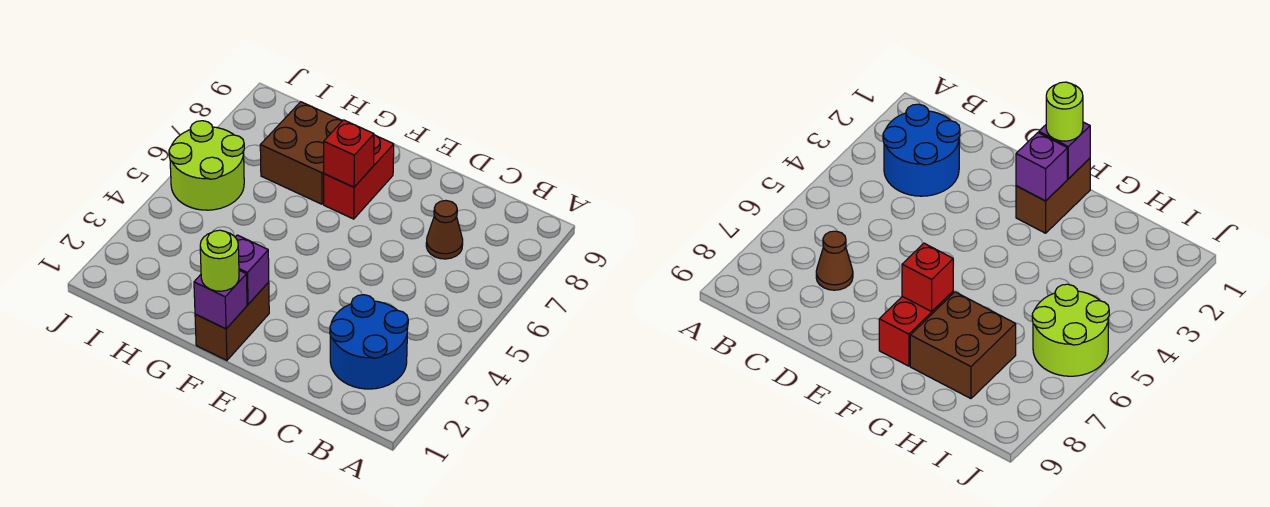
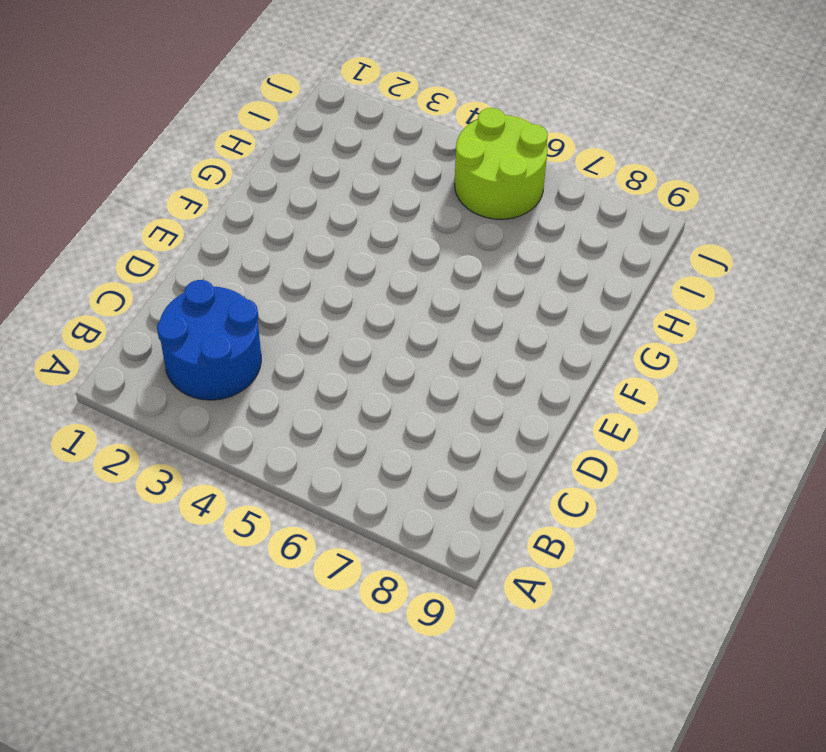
none -> brown 1x1 cone [426,201,463,259]
none -> brown 1x2 brick [195,282,269,360]

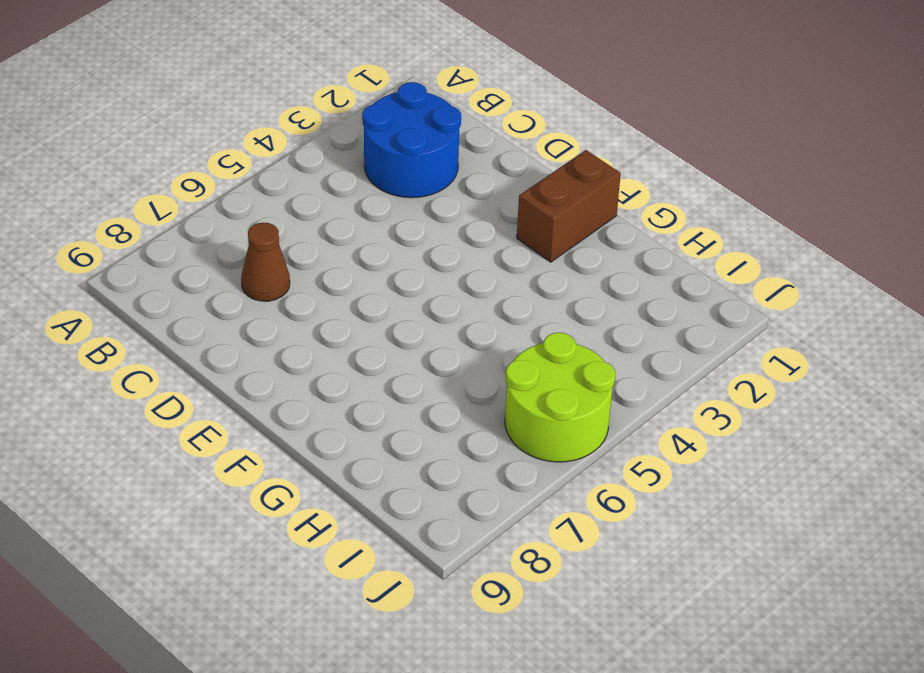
none -> red 1x2 brick [324,135,394,219]
none -> brown 2x2 brick [260,102,342,204]

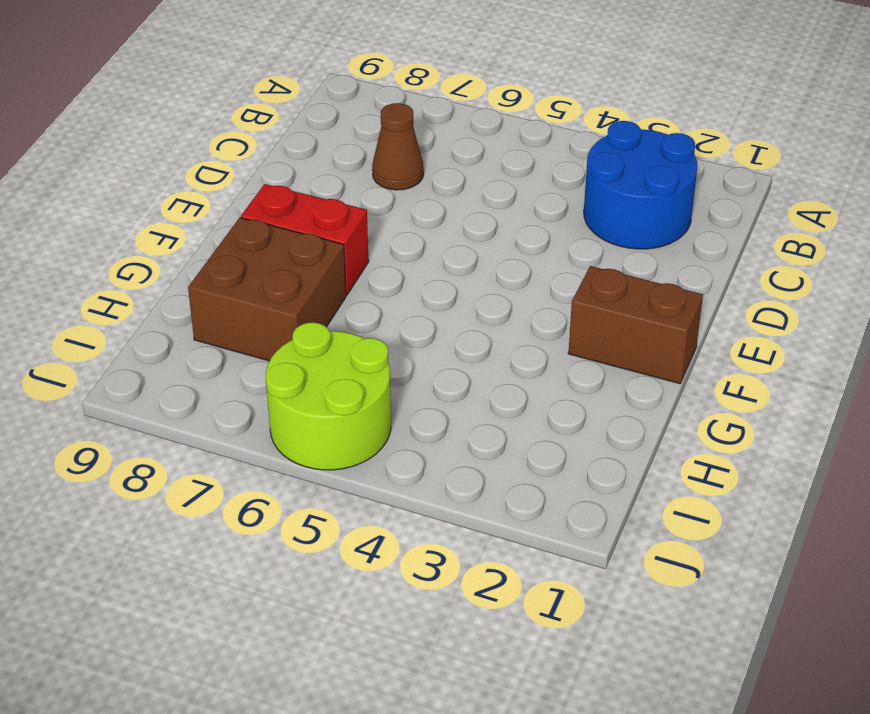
none -> purple 1x1 brick [194,270,247,329]
none -> purple 1x1 brick [235,235,269,304]

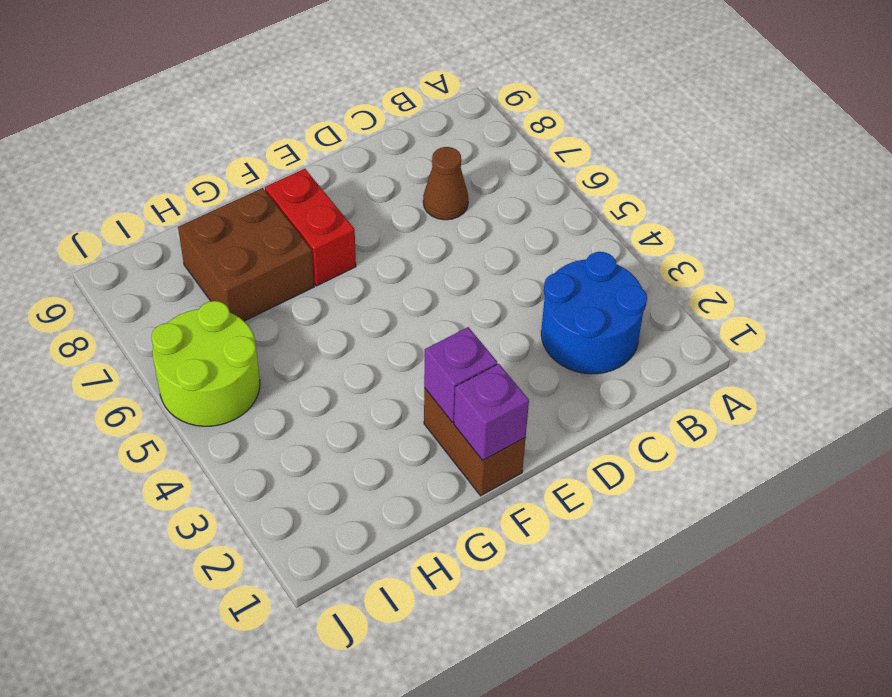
none -> red 1x1 brick [324,120,374,187]
none -> lime 1x1 round brick [200,230,239,291]

